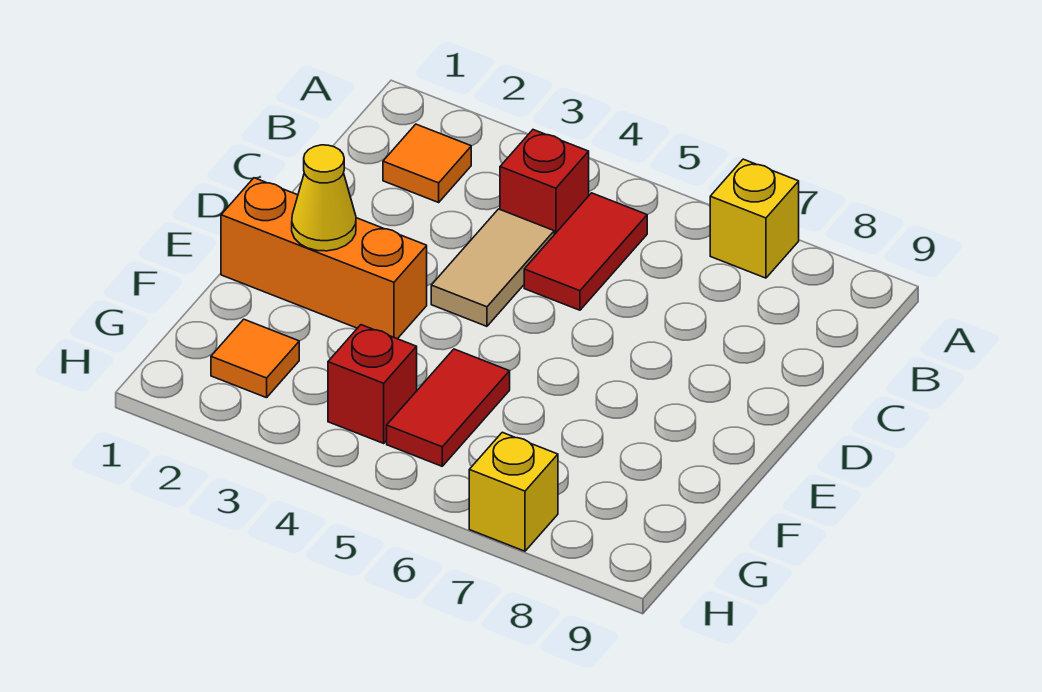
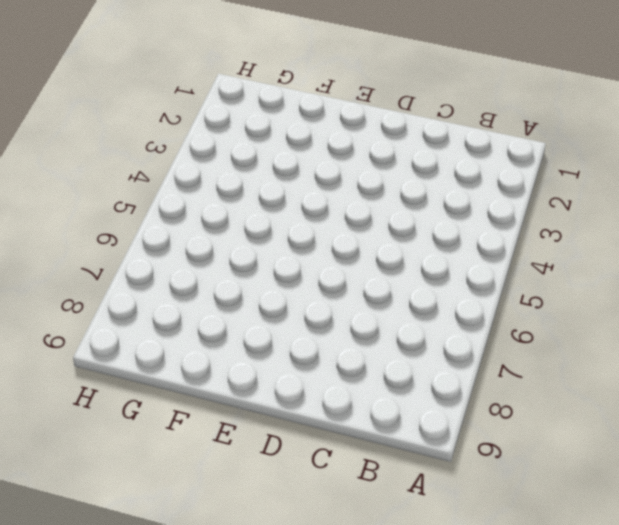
none -> yellow 1x1 brick [710,159,799,278]
none -> orange 1x1 tile [383,124,471,202]

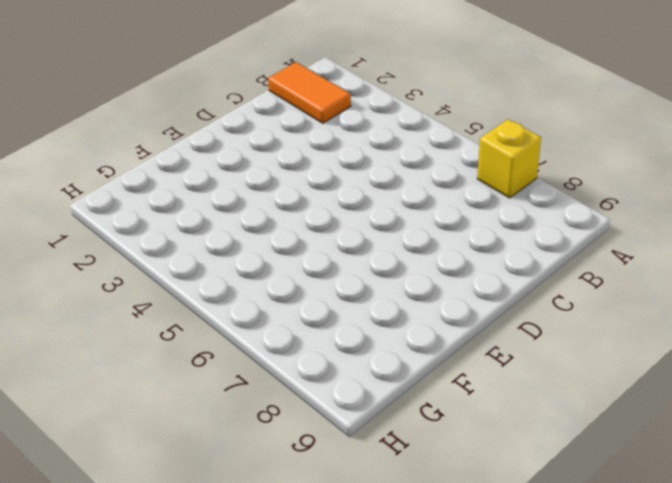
orange 1x2 tile [268,62,351,123] -> orange 1x1 tile [383,124,471,202]
none -> red 1x1 brick [500,130,589,235]
none -> red 1x2 tile [524,193,647,310]

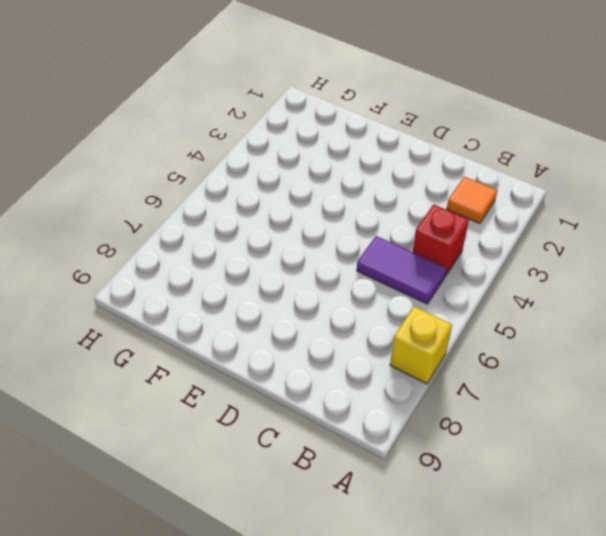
purple 1x2 tile [357,236,447,304] -> red 1x2 tile [524,193,647,310]
none -> tan 1x2 tile [431,209,554,326]
none -> orange 1x3 brick [221,178,427,339]

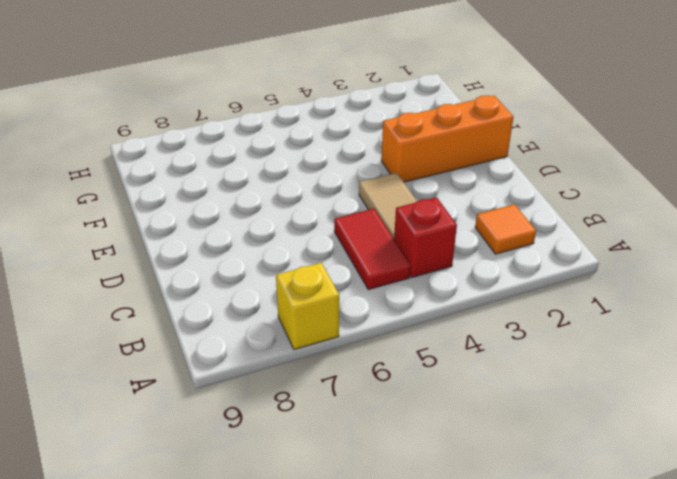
none -> red 1x2 tile [387,349,510,466]
none -> orange 1x1 tile [211,319,299,398]

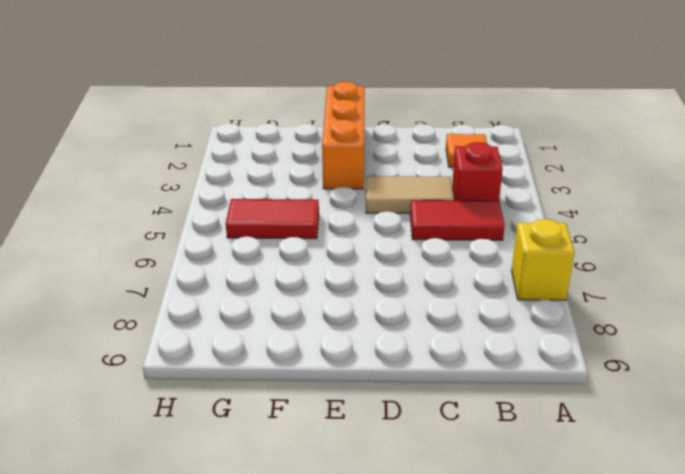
none -> orange 1x1 tile [211,319,299,398]
none -> red 1x1 brick [328,325,417,443]

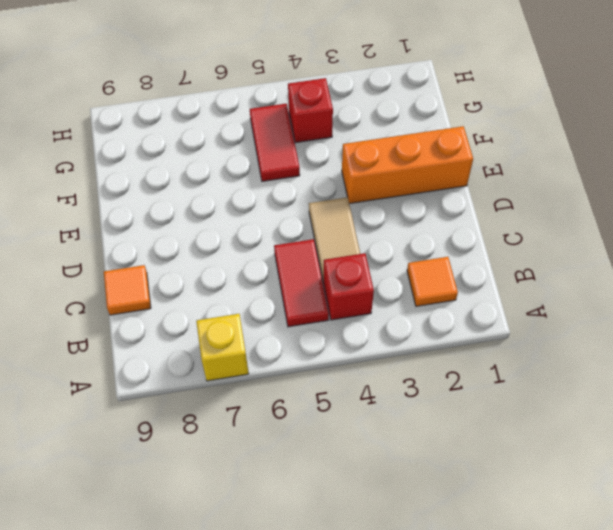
orange 1x1 tile [104,265,151,315] -> orange 1x1 tile moved to [211,319,299,398]
none -> yellow 1x1 brick [469,432,558,551]
none -> yellow 1x1 cone [292,145,356,251]

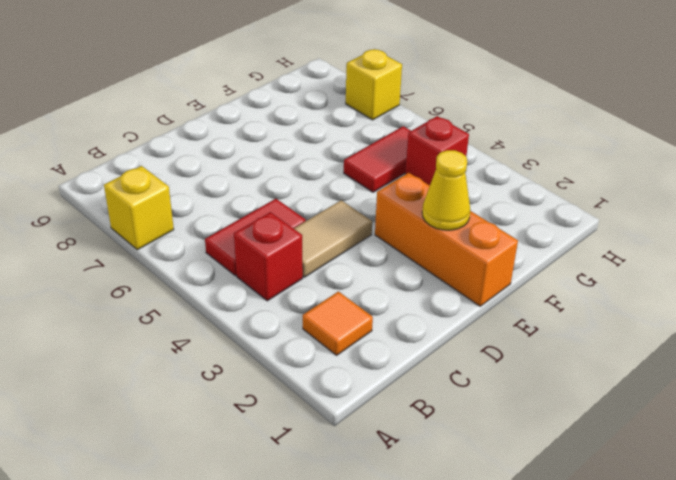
none -> orange 1x1 tile [211,319,299,398]

